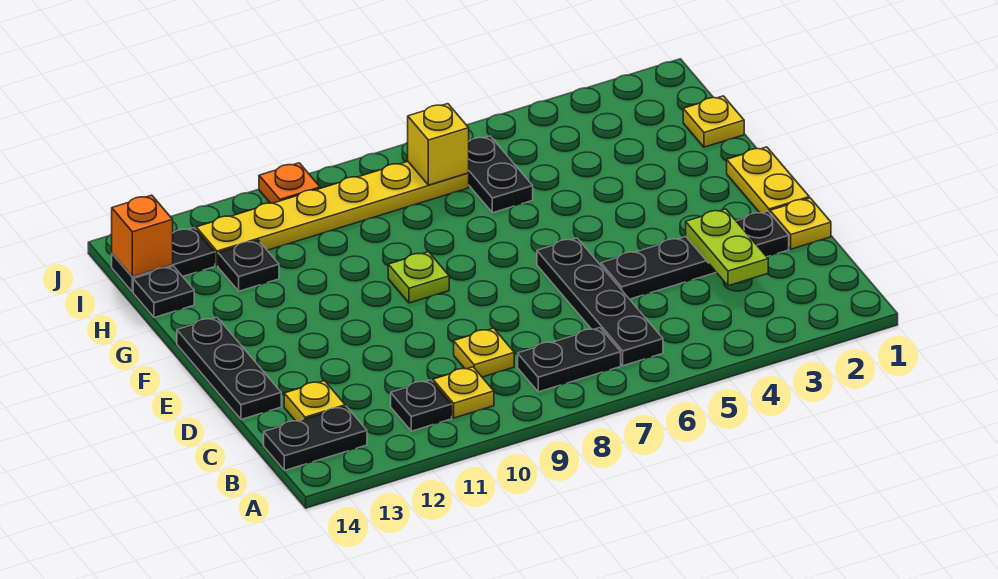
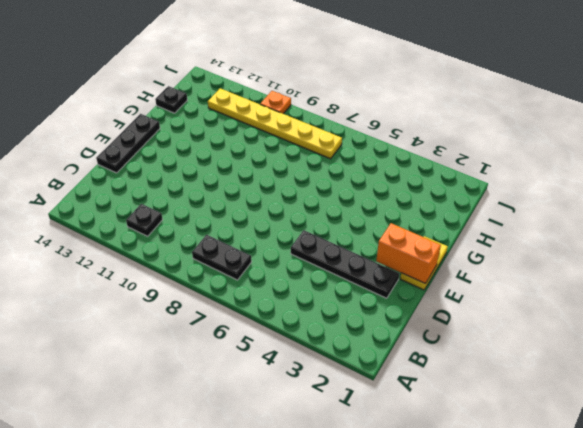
orange 1x2 brick [376,223,441,284] -> none
none -> black 1x4 plate [537,238,663,366]
none -> yellow 1x1 plate [433,367,494,418]
none -> black 1x2 plate [264,406,367,471]

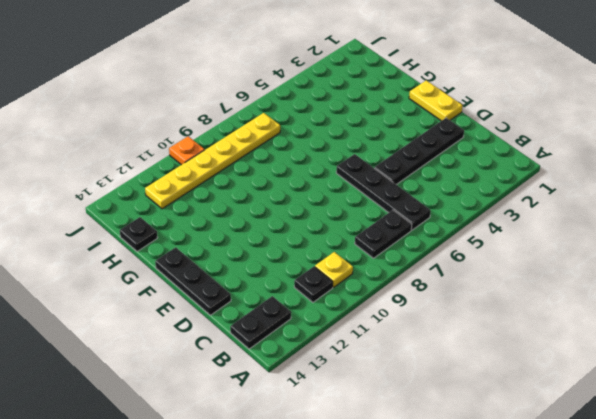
none -> yellow 1x1 plate [454,328,514,377]
none -> yellow 1x1 plate [284,381,345,421]
none -> yellow 1x1 plate [770,198,831,249]

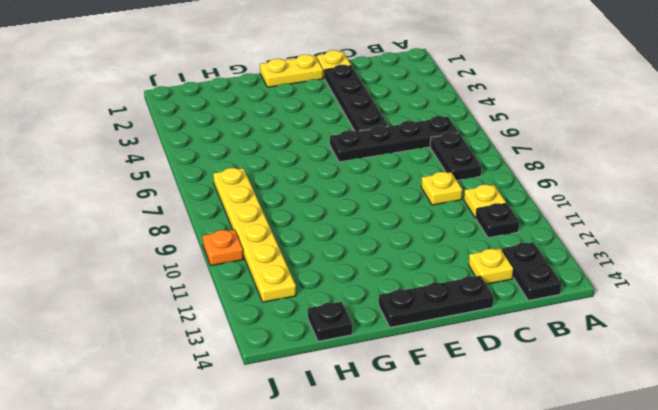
none -> lime 1x1 plate [388,252,449,303]
none -> yellow 1x1 plate [683,96,744,147]
none -> black 1x2 plate [469,136,533,213]

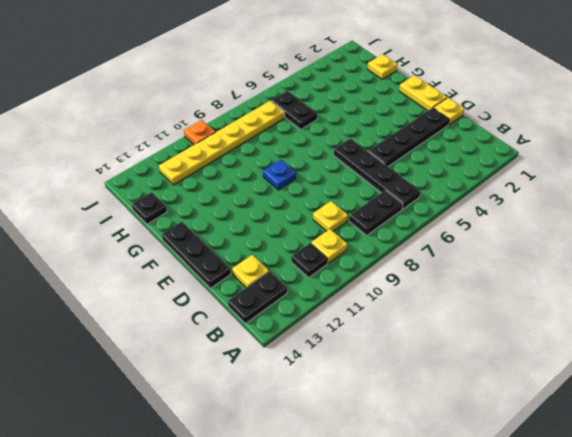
blue 1x1 plate [263,159,296,190] -> lime 1x1 plate [388,252,449,303]
none -> black 1x1 plate [218,240,279,291]
none -> black 1x2 plate [112,228,215,292]
none -> lime 1x2 plate [686,209,768,286]

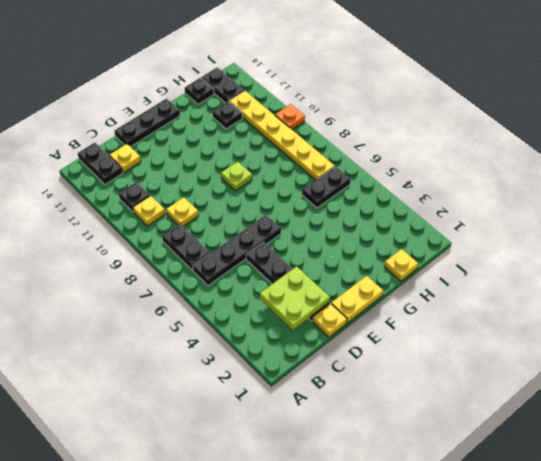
lime 2x2 plate [260,266,330,330] -> lime 1x2 plate [686,209,768,286]
none -> yellow 1x1 brick [408,104,469,185]
none -> orange 1x1 brick [112,195,173,277]

